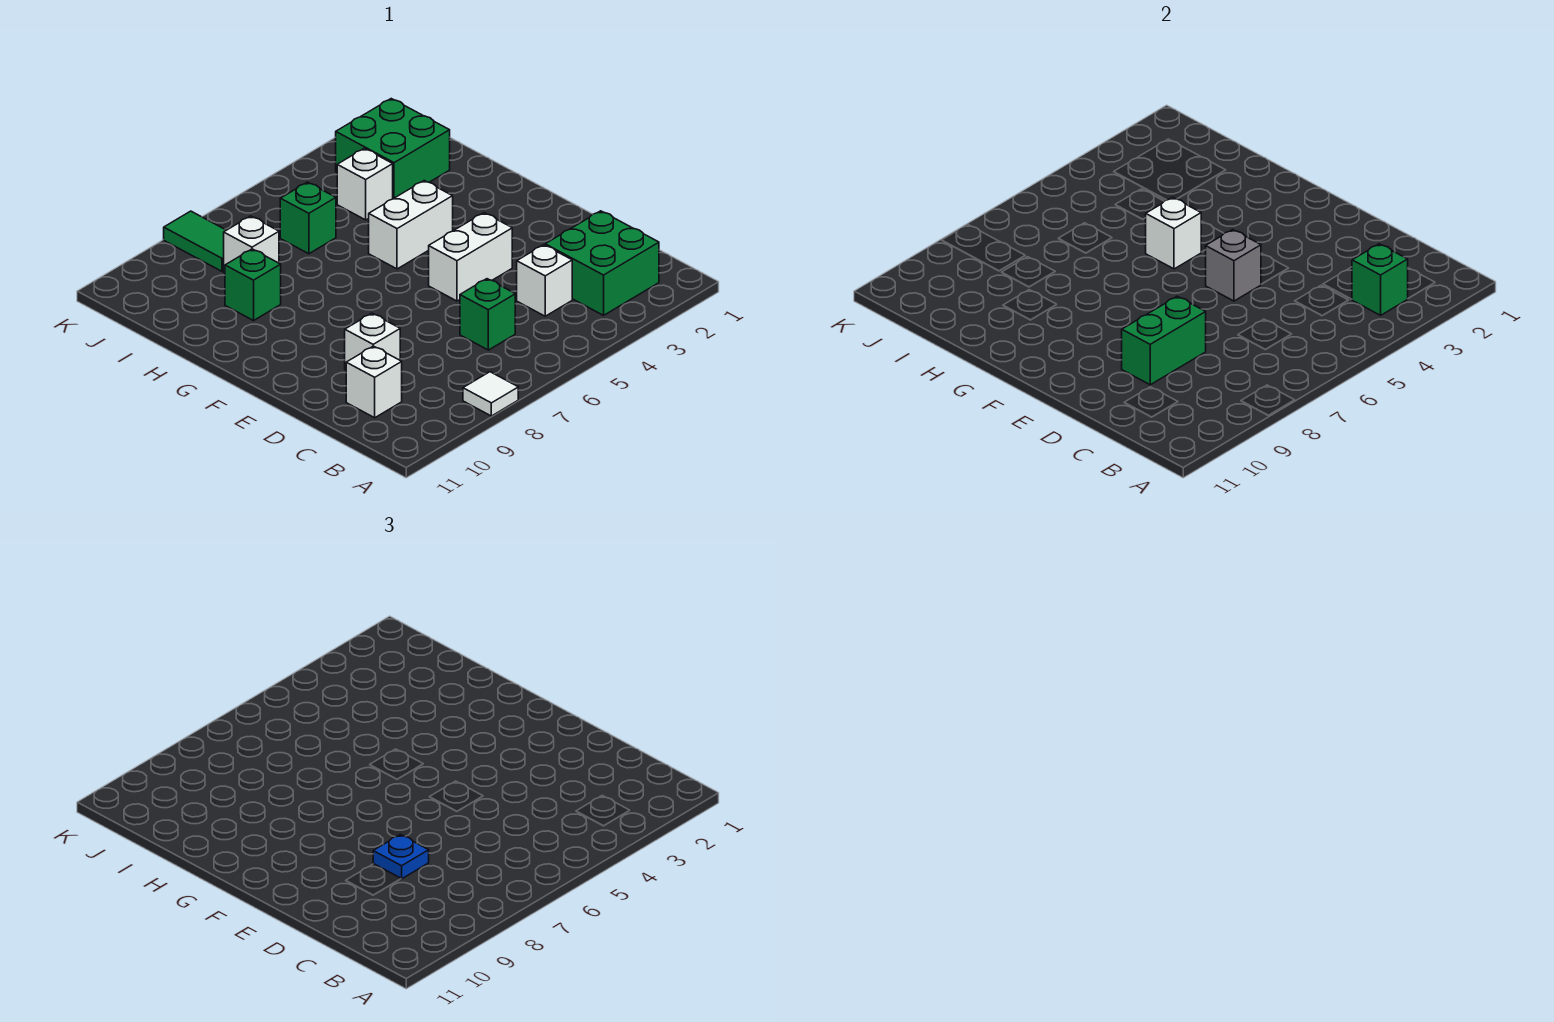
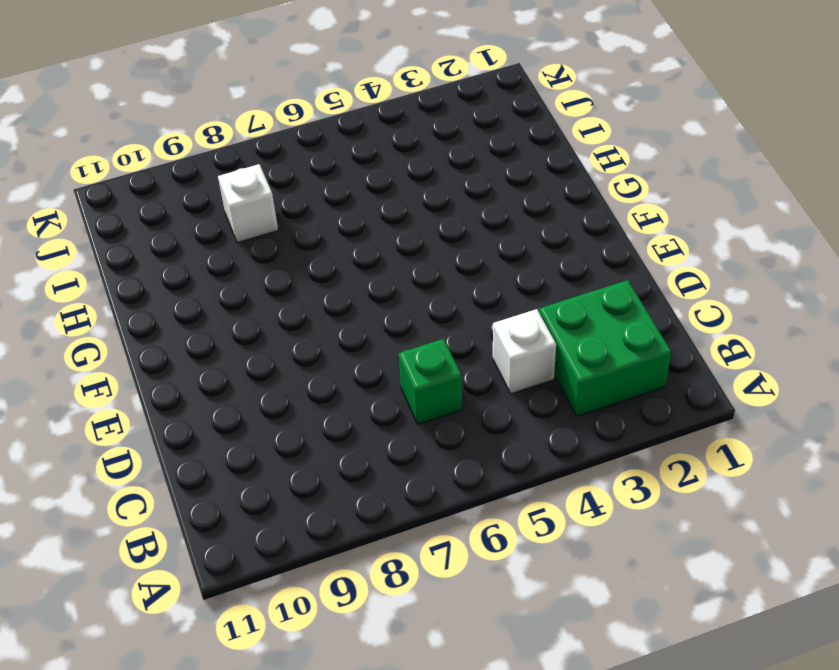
none -> white 1x1 tile [463,372,518,416]
none -> white 1x1 brick [346,346,402,418]
none -> white 1x1 brick [345,313,400,370]

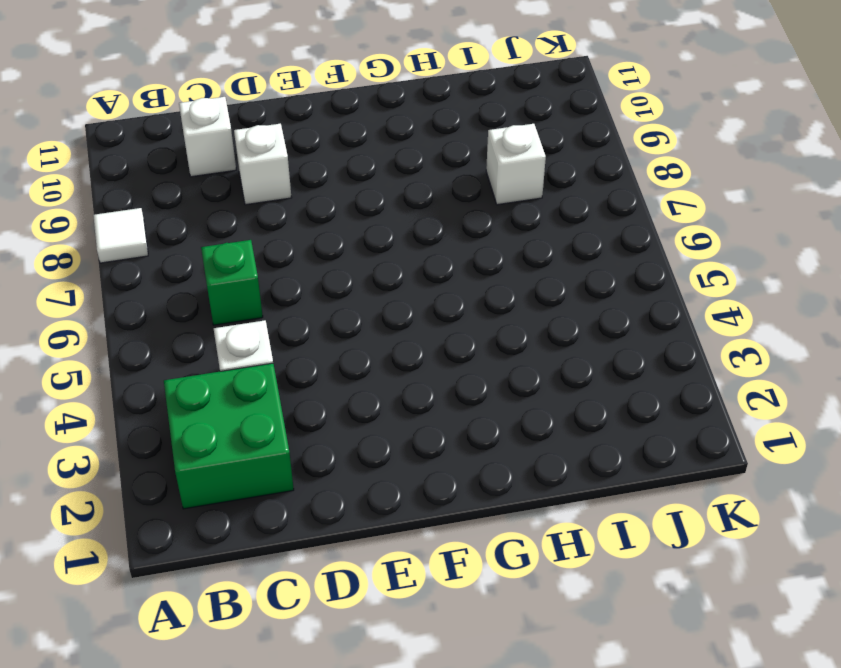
none -> white 1x2 brick [429,213,512,301]
none -> white 1x2 brick [369,181,453,269]
none -> green 1x1 brick [225,249,281,321]

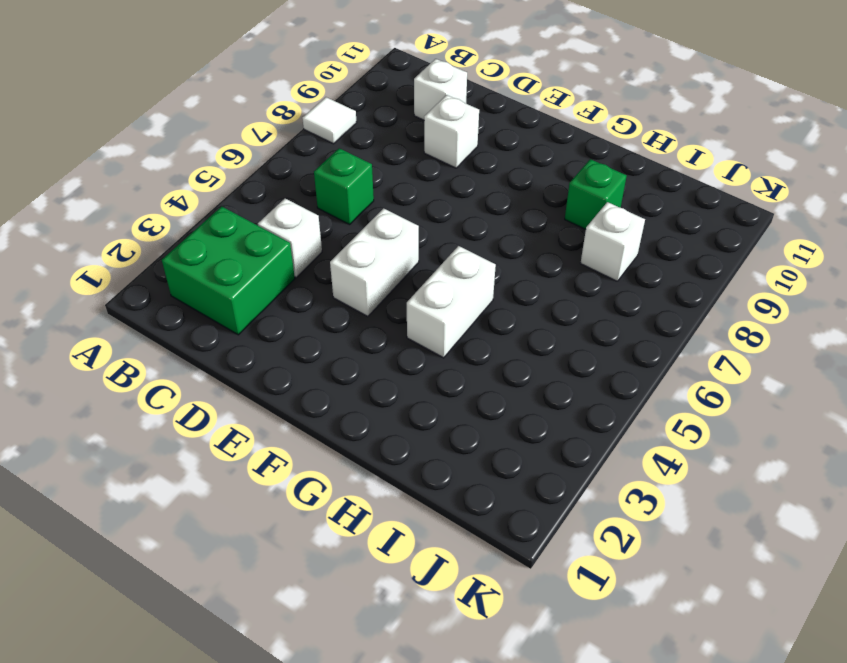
none -> green 2x2 brick [336,99,450,199]
none -> white 1x1 brick [337,148,393,220]
none -> green 1x1 brick [280,182,336,254]

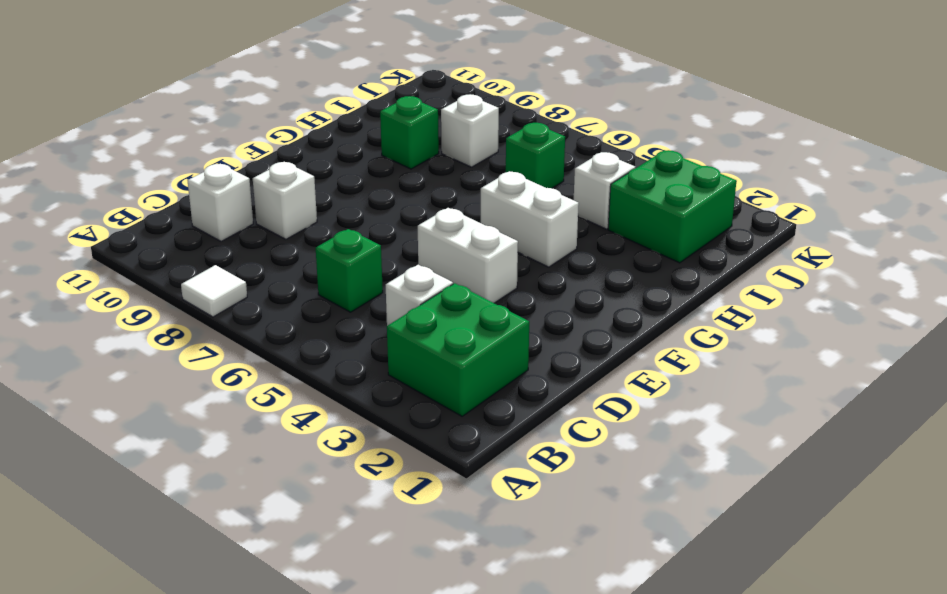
none -> green 1x2 tile [164,211,226,271]
none -> green 1x1 brick [1352,244,1408,315]
none -> green 1x2 brick [1122,296,1206,385]

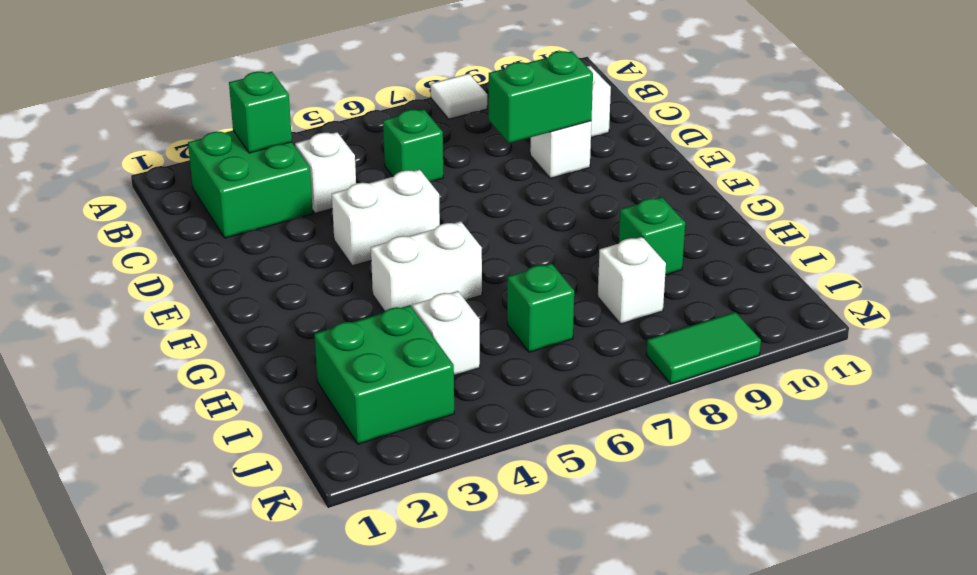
green 1x2 tile [646,312,761,384] -> green 1x2 tile turned to [164,211,226,271]
none -> grey 1x1 brick [1206,230,1261,301]
none -> white 1x1 brick [1146,197,1201,269]
none -> blue 1x1 plate [373,835,429,879]

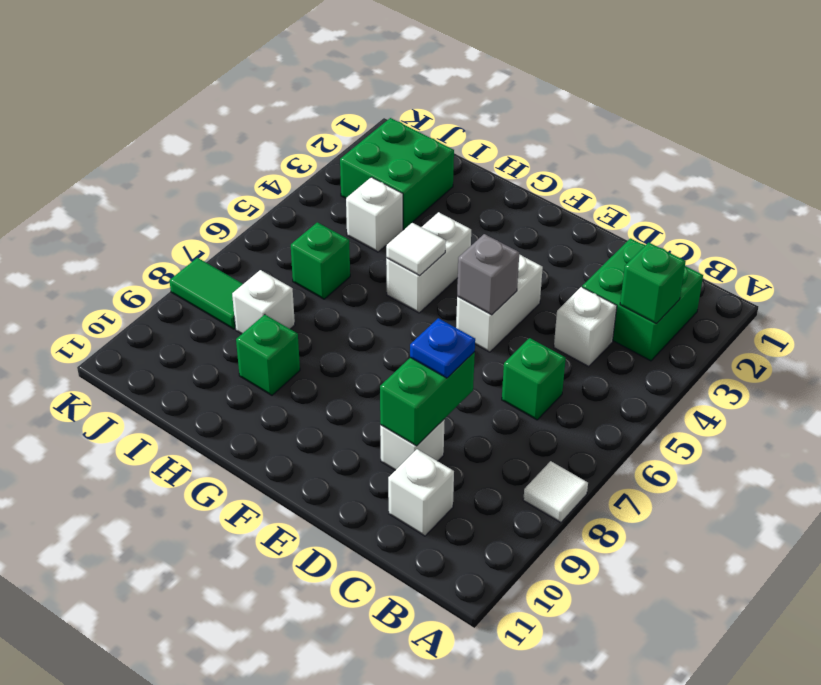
white 1x1 tile [386,223,446,276] -> white 1x1 brick [1146,197,1201,269]

